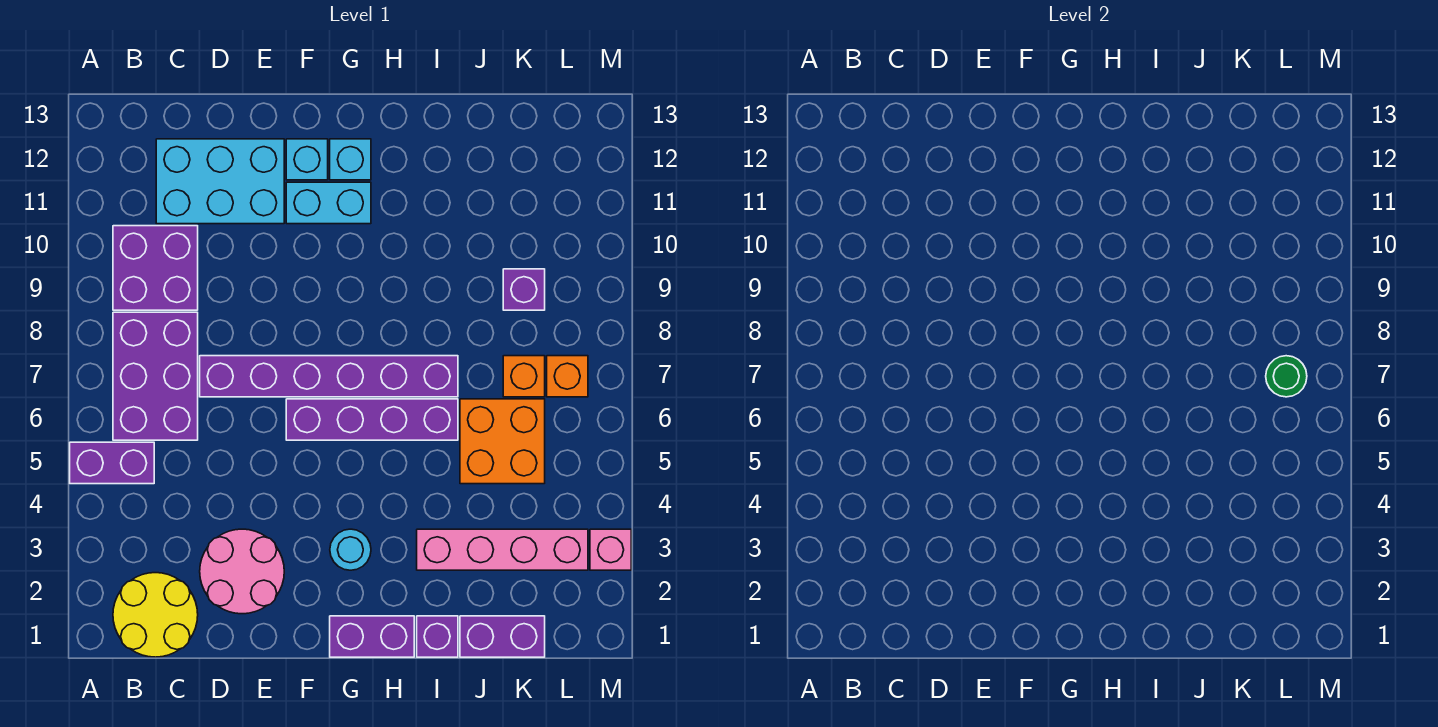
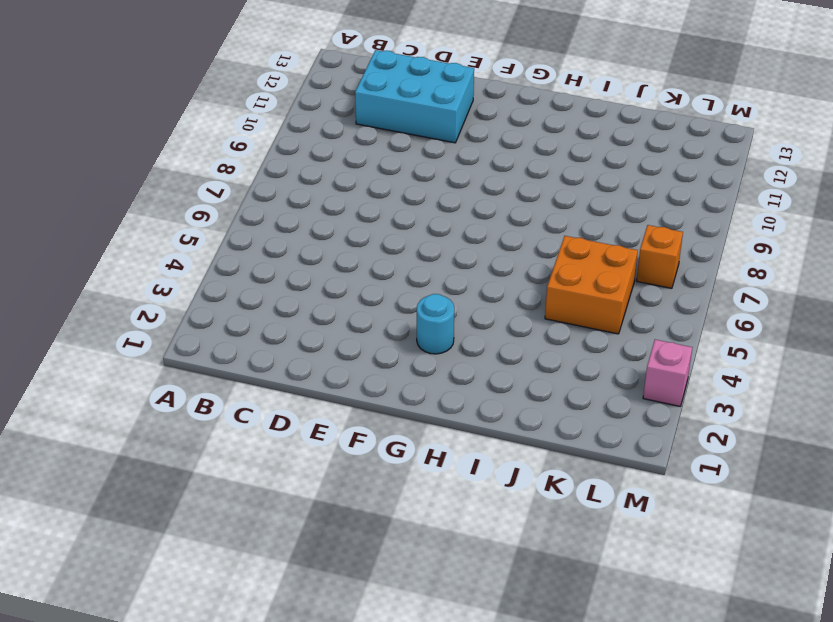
none -> purple 1x2 brick [70,442,154,484]
none -> yellow 2x2 round brick [113,573,198,657]
none -> purple 2x3 brick [113,312,198,440]

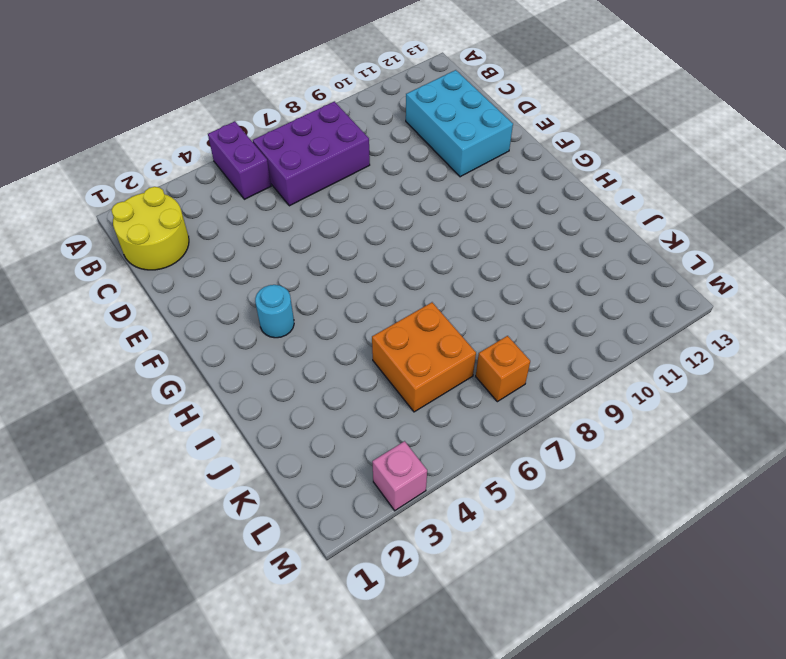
none -> purple 2x2 brick [113,226,198,310]
none -> pink 2x2 round brick [200,529,284,614]
none -> purple 1x6 brick [200,356,458,397]

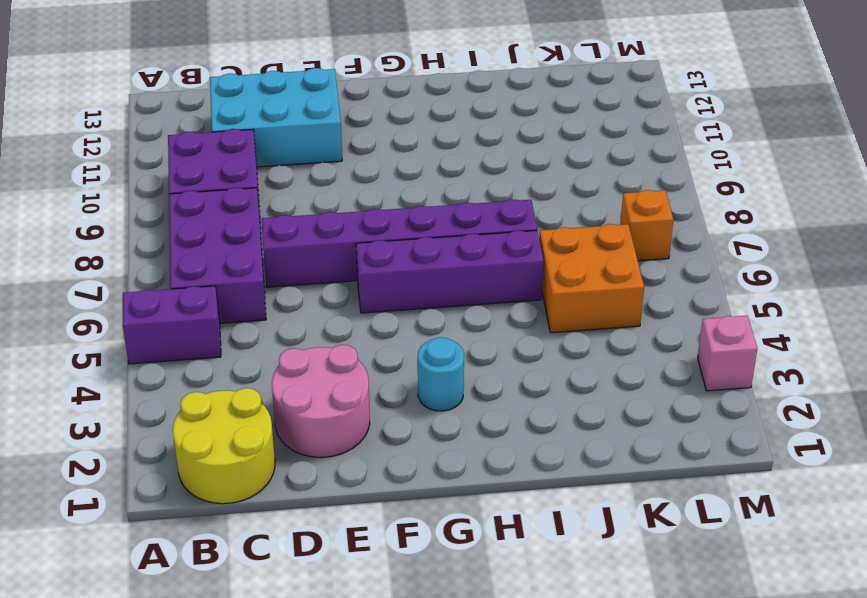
none -> cyan 1x2 brick [286,182,371,224]
none -> cyan 1x1 brick [286,139,328,180]
none -> purple 1x2 brick [330,616,414,657]

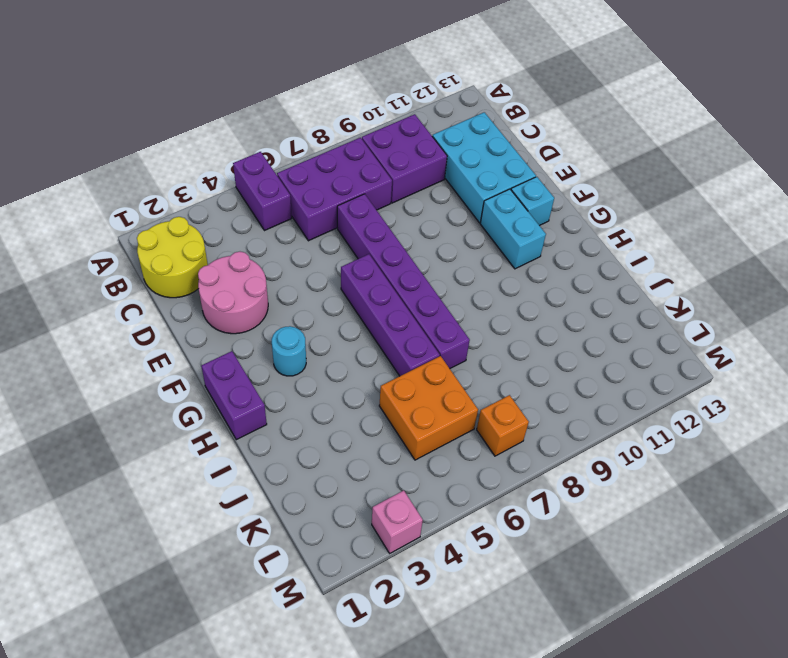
none -> cyan 1x1 brick [330,139,371,180]
none -> purple 1x1 brick [417,616,458,657]
none -> pink 1x4 brick [417,529,588,570]

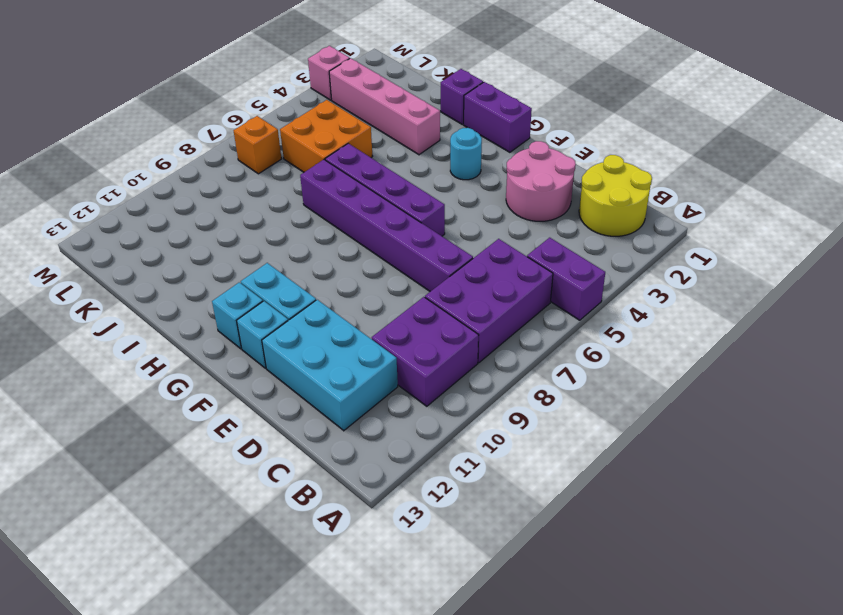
none -> purple 1x2 brick [460,616,545,657]
none -> orange 1x1 brick [503,356,545,397]
none -> purple 1x1 brick [503,269,545,310]

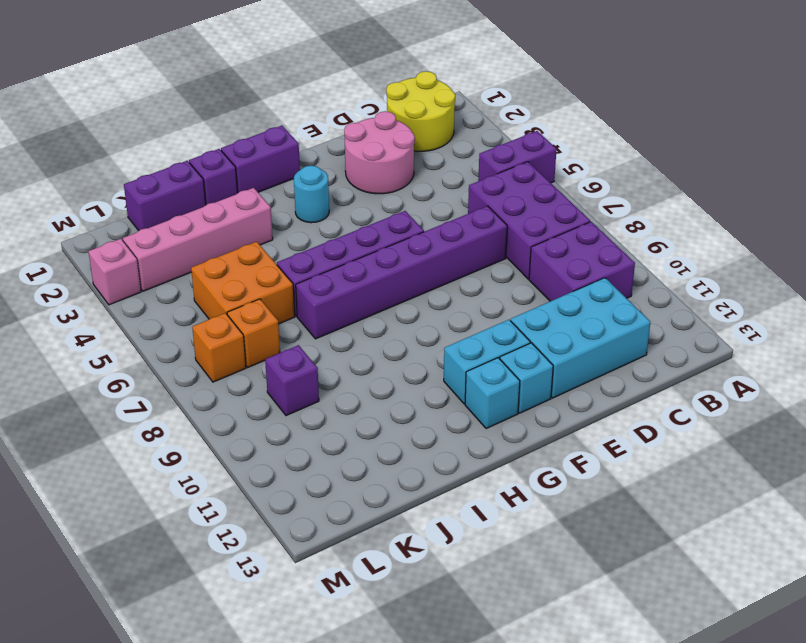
none -> green 1x1 round brick [1266,356,1307,397]

